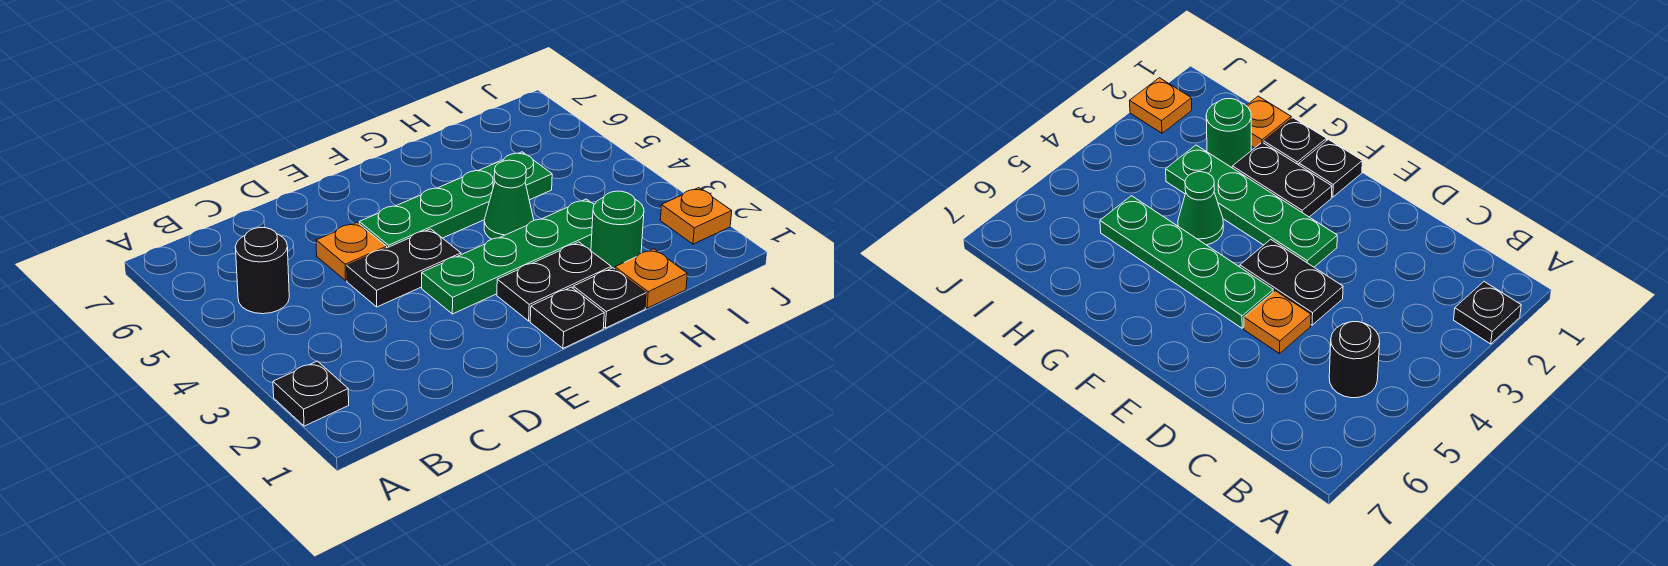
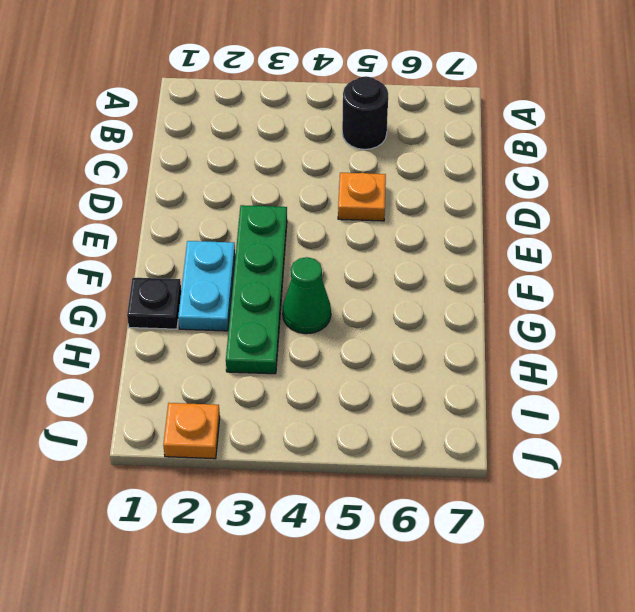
cyan 1x2 plate [178,241,235,331] -> black 1x2 plate [497,242,611,321]
none -> black 1x1 plate [273,361,349,426]
none -> black 1x2 plate [347,229,461,307]
none -> green 1x4 plate [359,152,552,248]

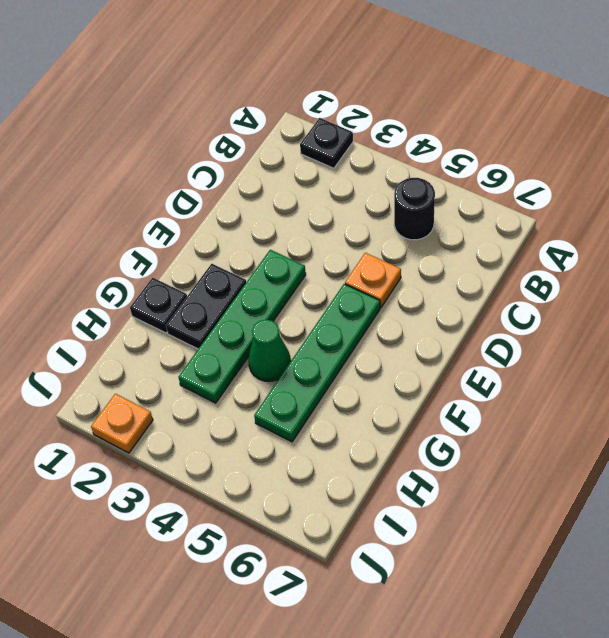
none -> black 1x2 plate [347,229,461,307]
none -> black 1x1 plate [530,287,604,348]
none -> orange 1x1 plate [615,249,687,308]

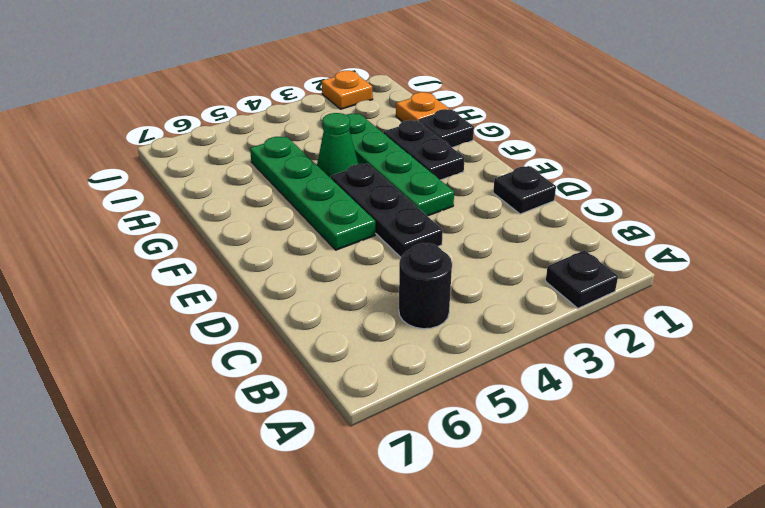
black 1x1 plate [493,166,556,214] -> black 1x1 plate moved to [530,287,604,348]
black 1x3 plate [331,163,443,257] -> black 1x2 plate [347,229,461,307]
none -> orange 1x1 plate [316,223,387,281]
none -> green 1x1 round brick [591,191,644,269]

